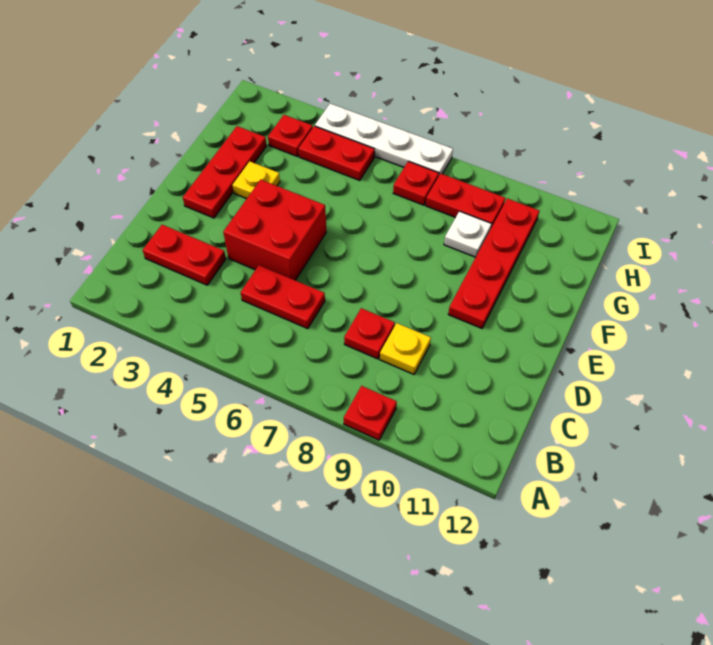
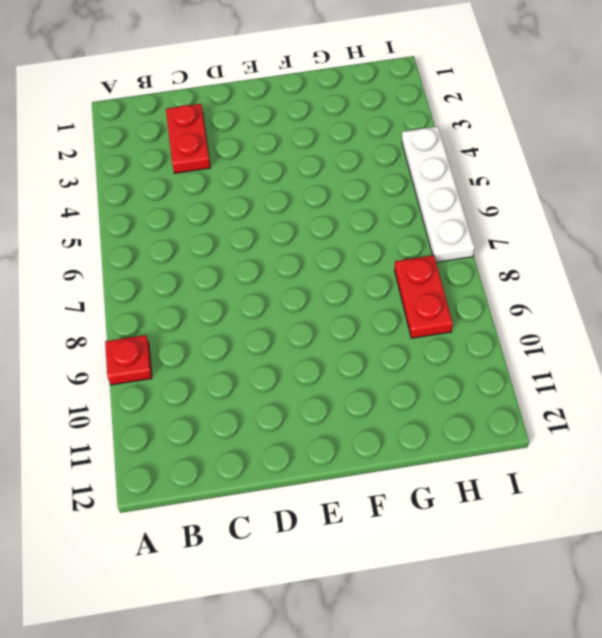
none -> red 1x2 plate [241,265,325,329]
none -> red 1x1 plate [344,308,395,359]
none -> yellow 1x1 plate [380,323,431,374]

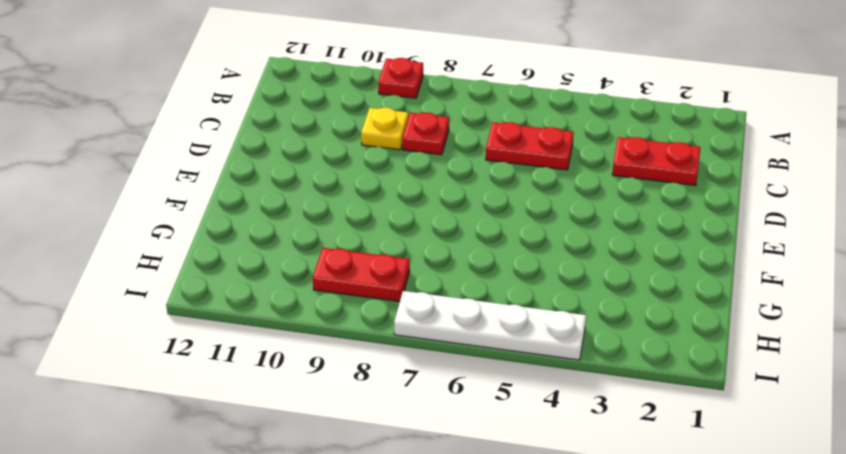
none -> red 2x2 brick [223,180,326,280]
none -> red 1x3 plate [183,126,267,218]
none -> red 1x4 plate [448,198,539,328]

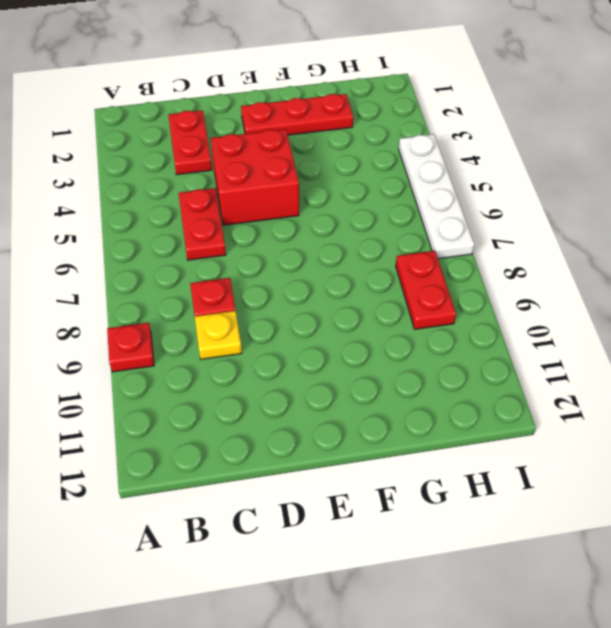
none -> red 1x4 plate [448,198,539,328]
none -> yellow 1x1 plate [233,161,280,199]
none -> white 1x1 plate [444,211,491,257]

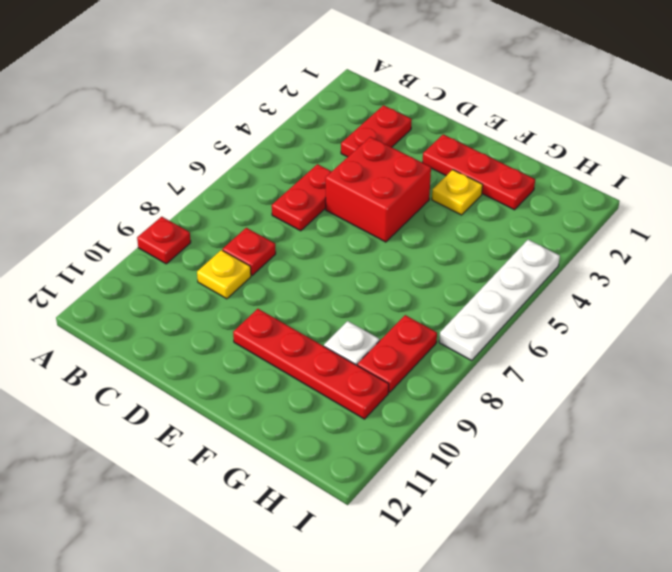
none -> red 1x1 plate [268,115,313,157]
none -> red 1x2 plate [298,126,375,180]
none -> red 1x1 plate [393,161,439,205]

